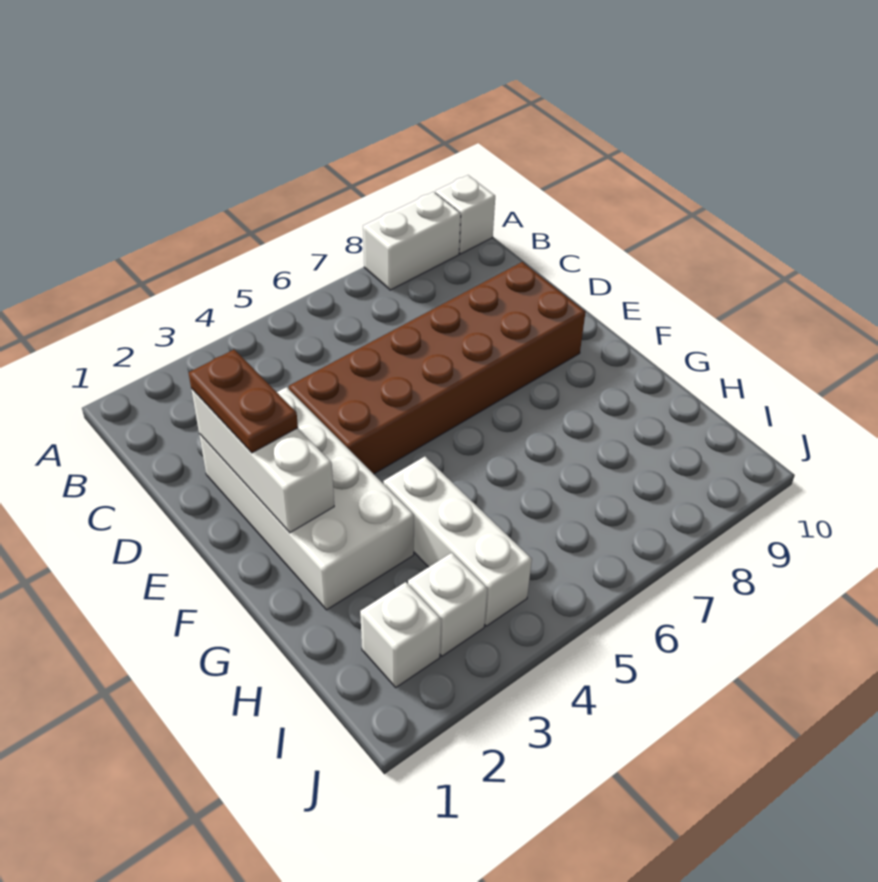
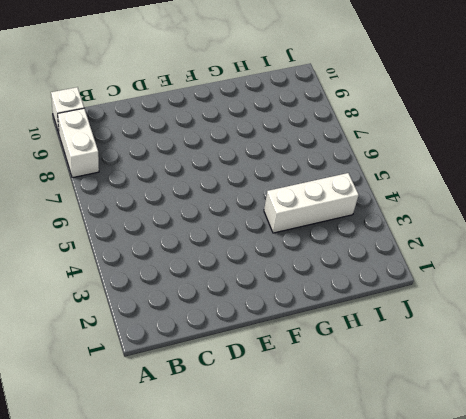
none -> white 2x4 brick [199,387,414,610]
none -> brown 2x6 brick [289,262,586,474]

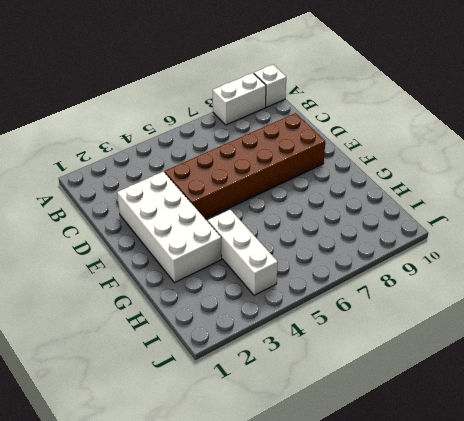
none -> white 1x1 brick [360,582,441,687]
none -> white 1x1 brick [408,553,487,656]

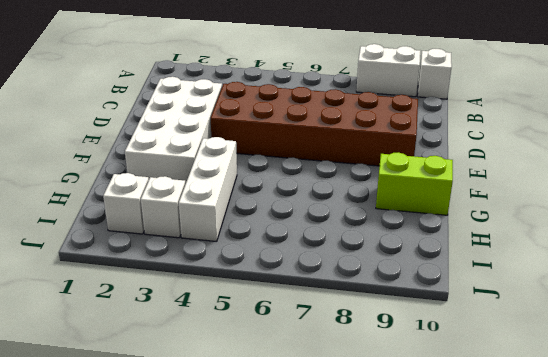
lime 1x2 brick [376,152,453,215] -> none
none -> white 1x3 brick [191,389,334,533]
none -> brown 1x2 plate [189,350,298,453]

